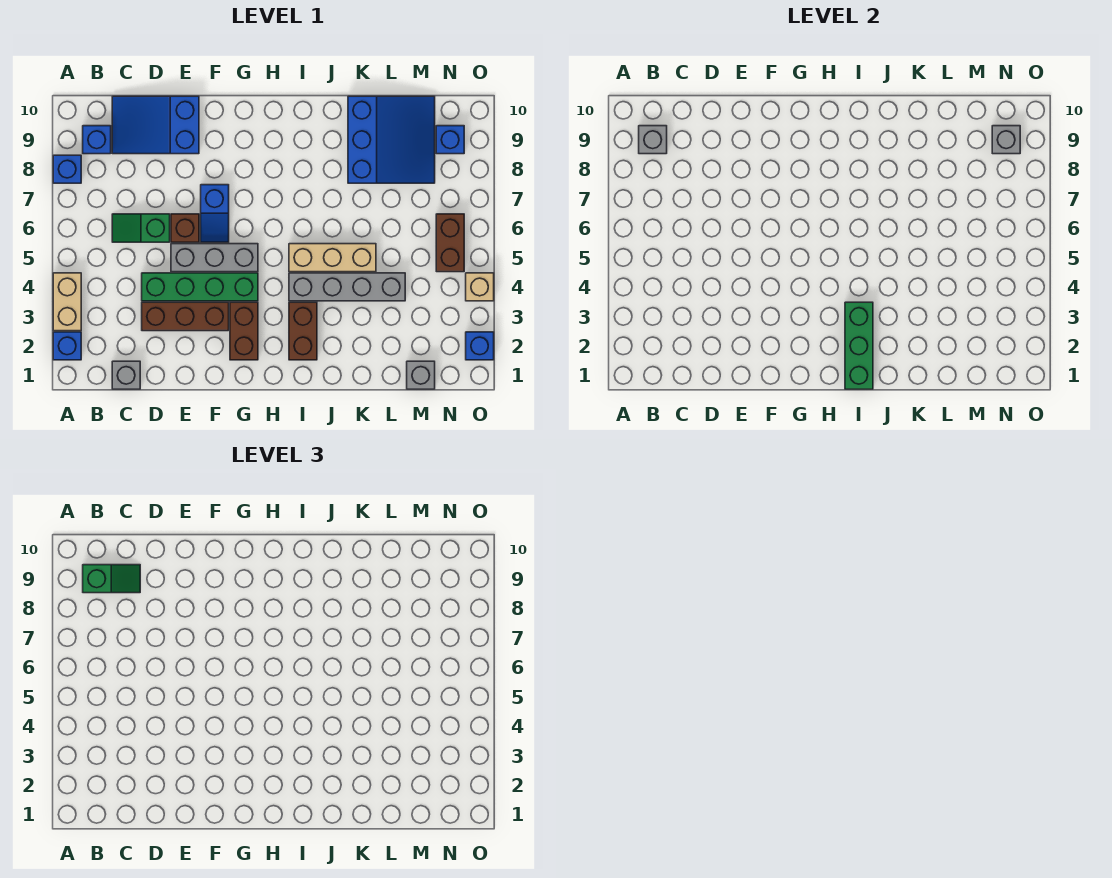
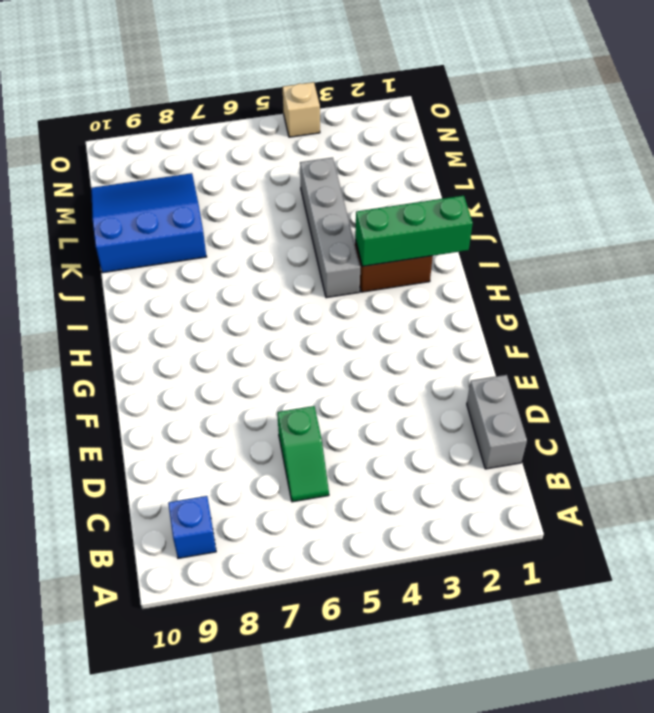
grey 1x2 brick [467,375,527,469] -> grey 1x1 brick [112,361,140,389]
none -> blue 1x1 brick [53,332,81,360]
none -> tan 1x2 brick [53,273,81,331]
none -> blue 1x1 brick [53,155,81,183]

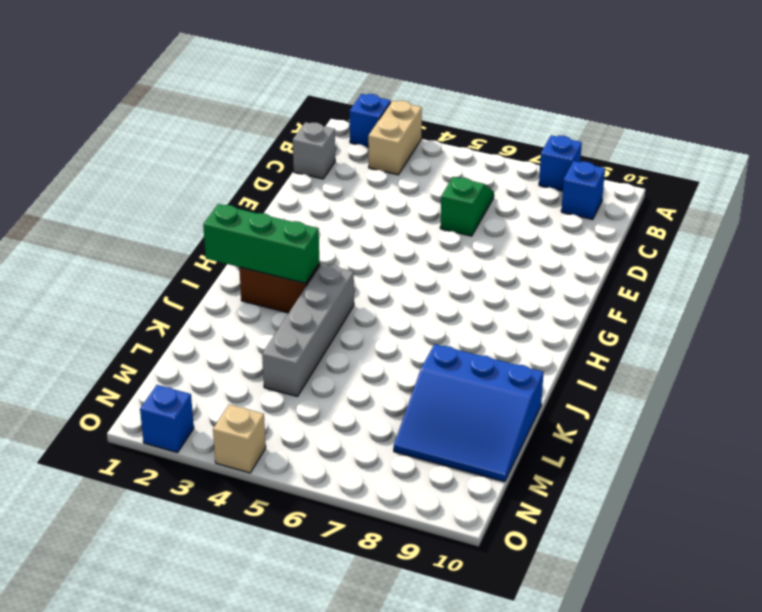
tan 1x2 brick [368,101,422,175] -> tan 1x2 brick turned to [53,273,81,331]
none -> blue 2x3 slope [112,96,199,154]
none -> brown 1x3 brick [142,302,229,331]
none -> green 1x4 brick [142,273,258,301]

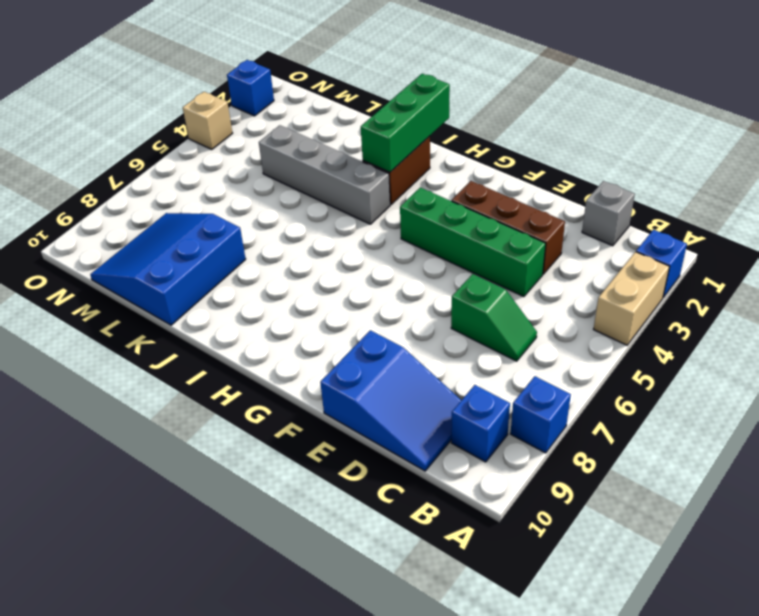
none -> grey 1x3 brick [171,244,258,272]
none -> brown 1x1 brick [171,214,199,242]
none -> blue 1x2 slope [201,185,229,242]

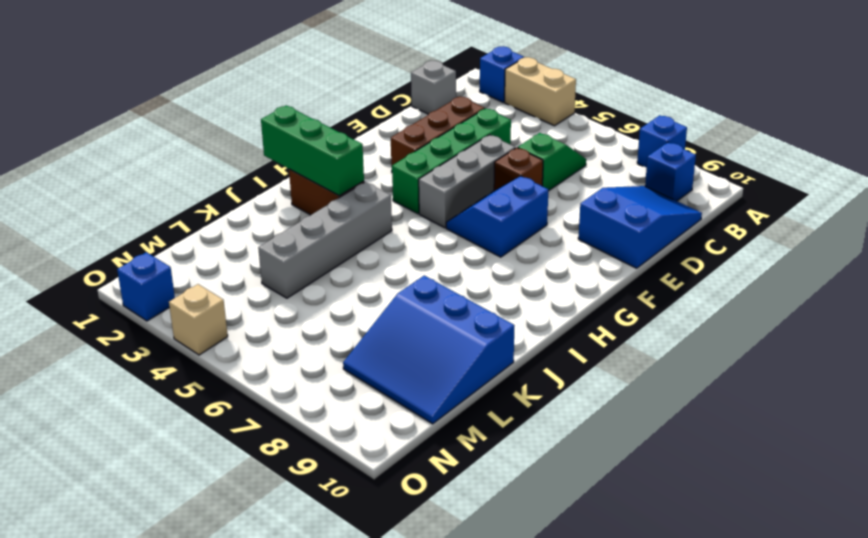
blue 2x2 slope [446,176,548,257] -> blue 1x2 slope [201,185,229,242]
none -> brown 1x2 brick [230,302,258,360]
none -> tan 1x3 brick [289,244,376,272]
none -> grey 1x1 brick [407,361,435,389]

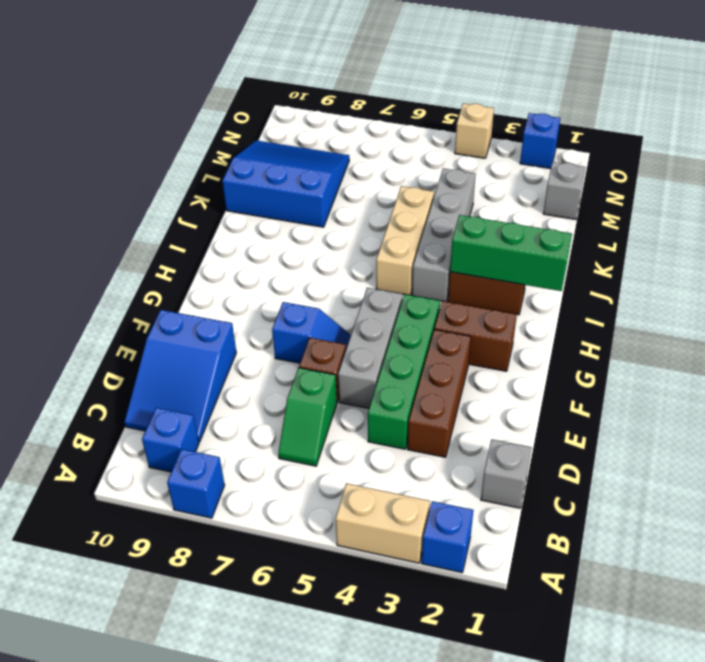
none -> brown 1x2 brick [436,214,464,272]
none -> blue 1x1 brick [436,126,464,154]
none -> grey 1x1 brick [639,126,667,154]

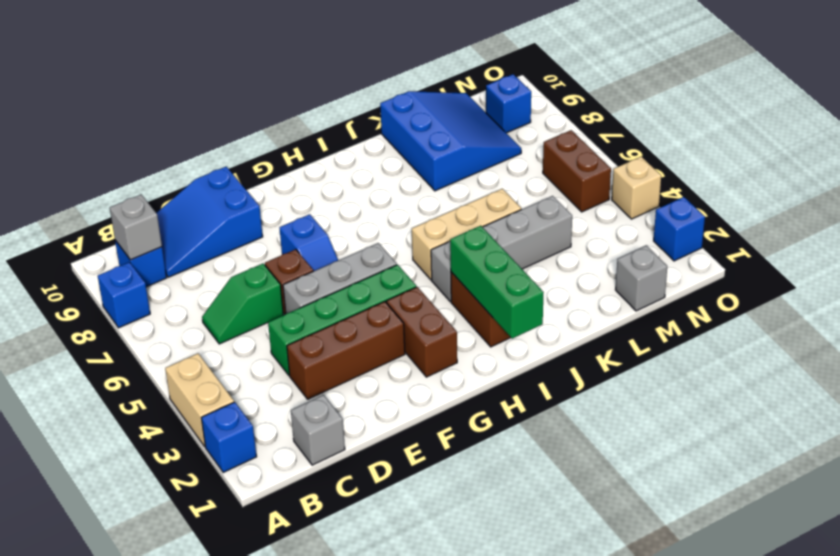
none -> grey 1x1 brick [992,126,1020,154]
none -> green 1x2 slope [83,565,140,593]

